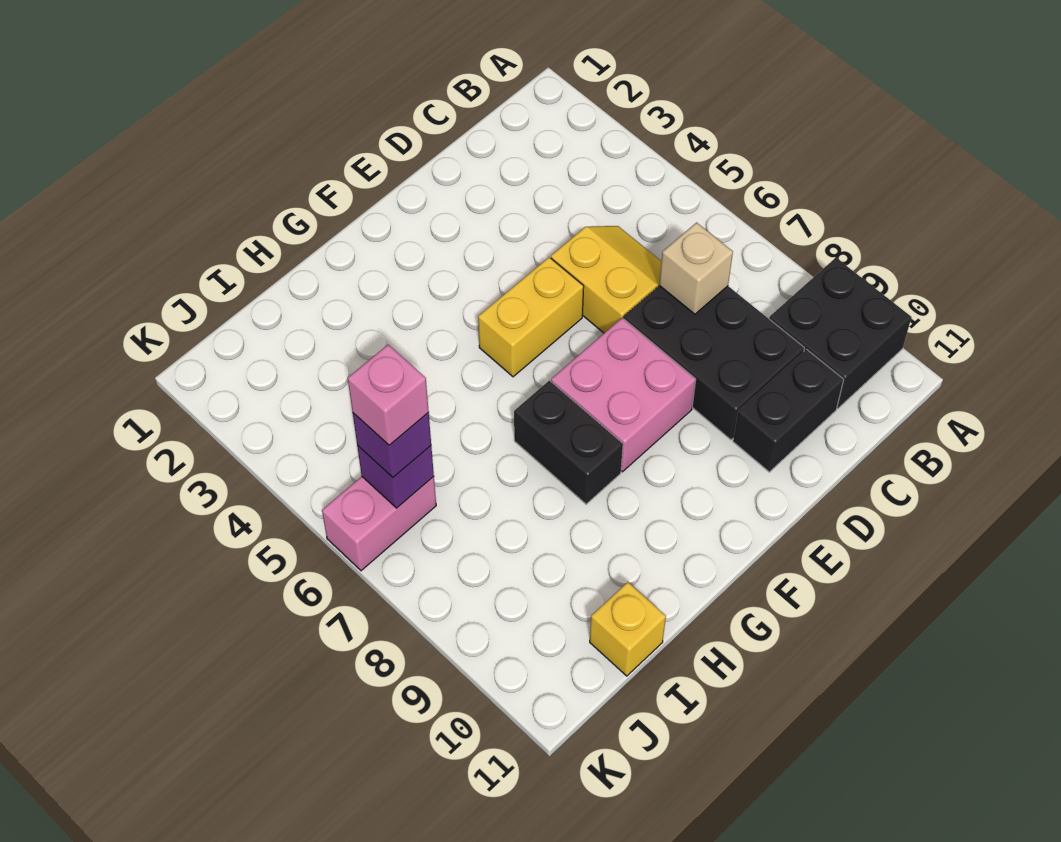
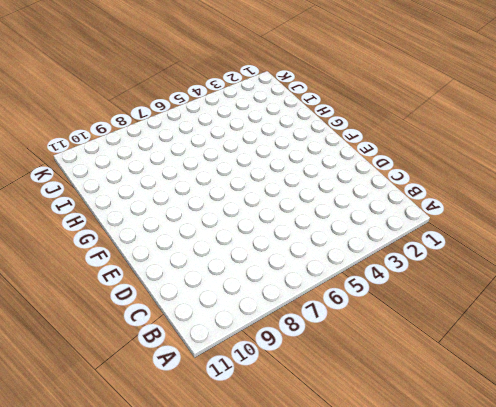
none -> black 2x2 brick [769,258,912,409]
none -> yellow 2x2 slope [551,226,662,333]
none -> black 2x3 brick [624,286,804,440]

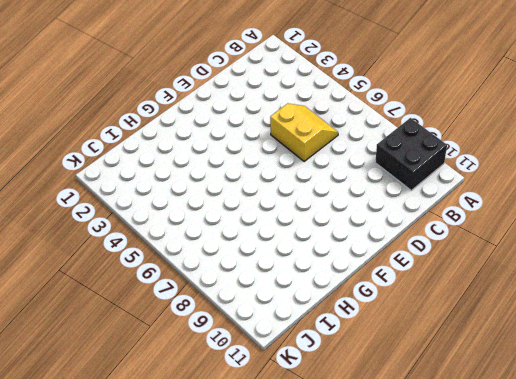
none -> black 2x3 brick [624,286,804,440]
none -> black 1x2 brick [733,349,844,472]
none -> yellow 1x2 brick [478,257,584,377]

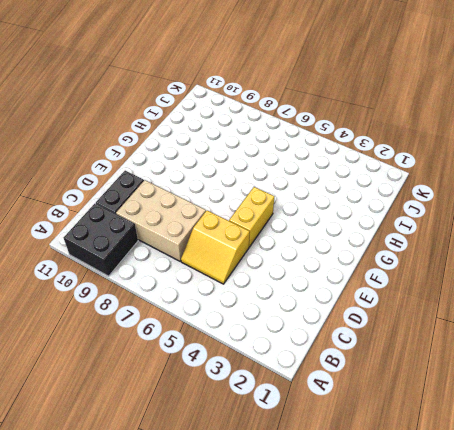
tan 2x3 brick [116,180,206,261] -> black 2x3 brick [624,286,804,440]
none -> pink 2x2 brick [551,318,696,472]
none -> black 1x2 brick [514,381,623,504]
none -> yellow 1x1 brick [590,582,666,676]

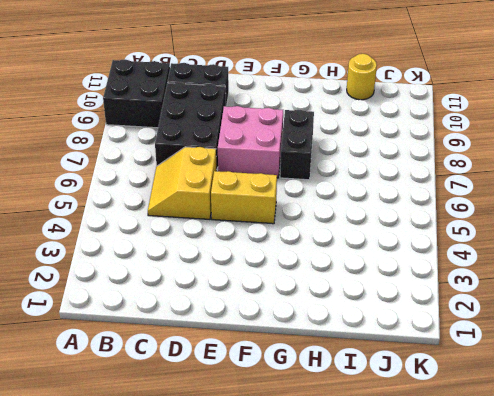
yellow 1x1 round brick [347,54,377,100] -> yellow 1x1 brick [590,582,666,676]
none -> pink 1x2 brick [322,476,436,571]
none -> tan 1x1 brick [659,223,733,314]
none -> purple 1x1 brick [357,445,434,508]

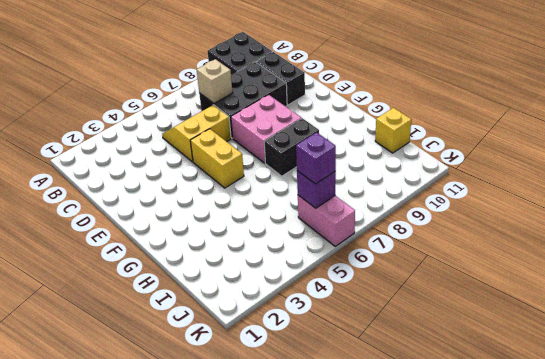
none -> pink 1x1 brick [348,345,429,445]

